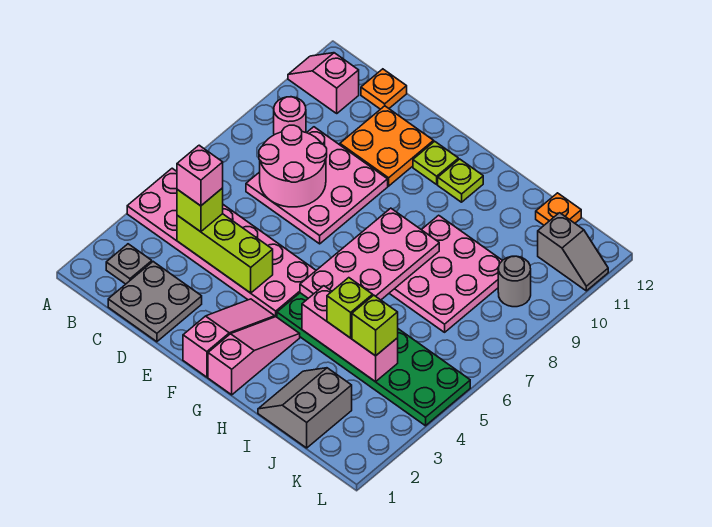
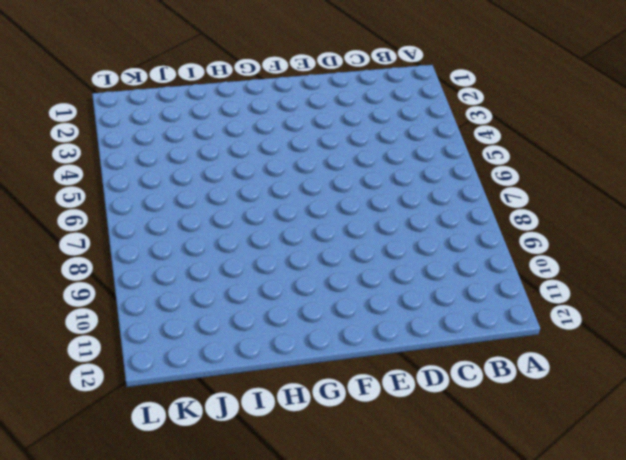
none -> pink 2x6 plate [127,168,316,317]
none -> pink 1x2 slope [288,53,359,113]
none -> grey 1x1 plate [106,244,152,284]

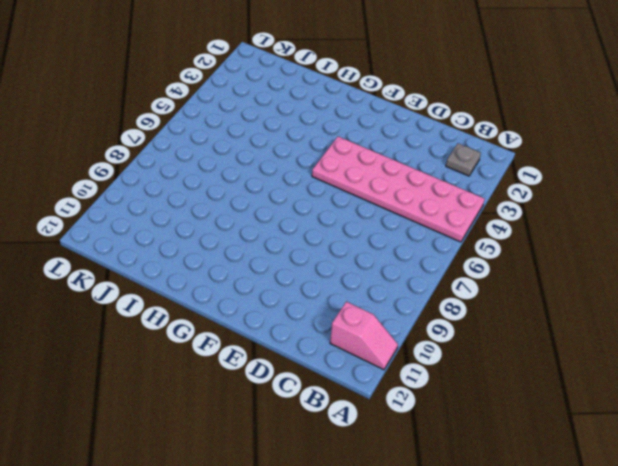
none -> pink 1x1 round brick [274,97,306,135]
none -> grey 2x2 plate [108,262,202,342]
none -> pink 3x3 plate [246,127,388,244]

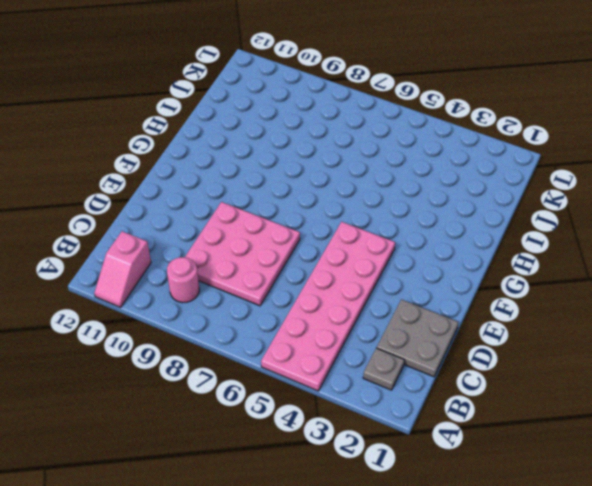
none -> orange 1x1 plate [361,69,407,109]
none -> orange 2x2 plate [340,106,434,186]
none -> pink 1x3 slope [183,299,275,377]

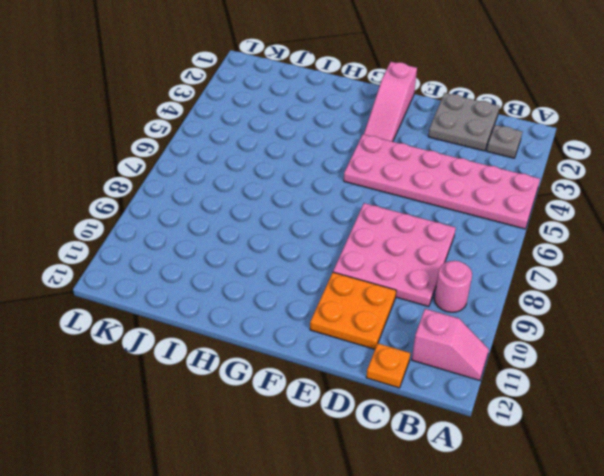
none -> lime 1x1 plate [413,141,458,184]
none -> pink 1x3 slope [208,317,300,395]
none -> green 2x6 plate [277,293,470,426]

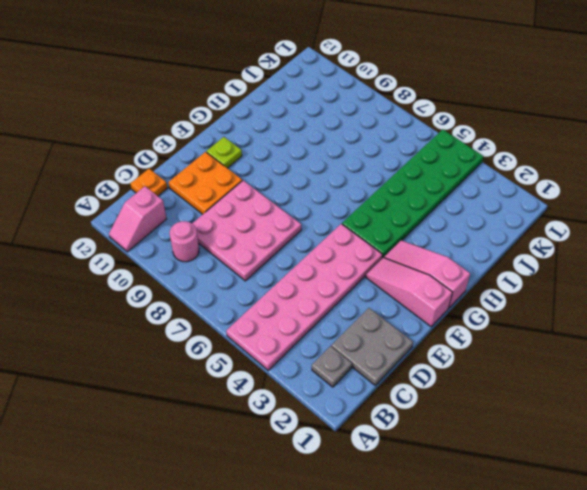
none -> lime 1x1 plate [438,159,483,202]
none -> pink 3x3 plate [389,215,502,332]
none -> grey 2x2 slope [258,368,352,448]

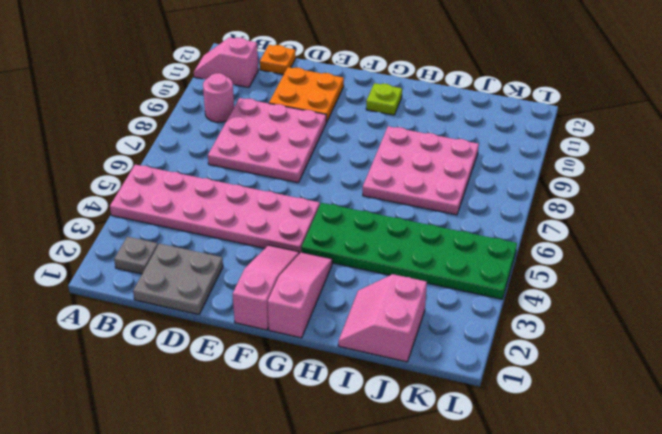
pink 2x2 slope [338,274,427,362] -> grey 2x2 slope [258,368,352,448]
none -> lime 1x1 plate [413,141,458,184]
none -> orange 1x1 plate [536,193,581,225]
none -> grey 1x1 round brick [498,256,531,307]

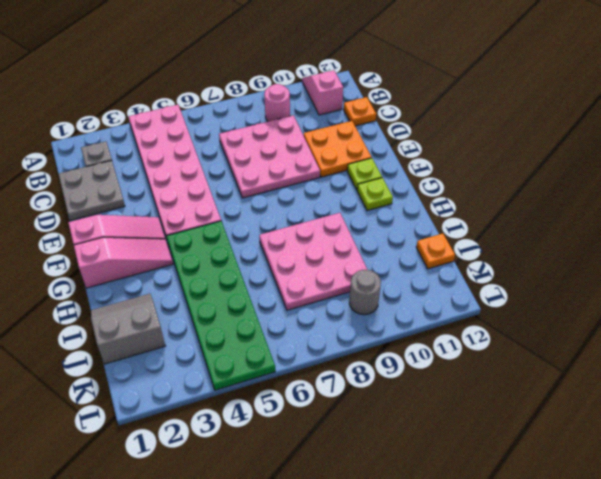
none -> grey 1x2 slope [538,213,608,291]
none -> lime 1x3 brick [177,214,273,293]
none -> pink 2x2 round brick [259,125,327,207]

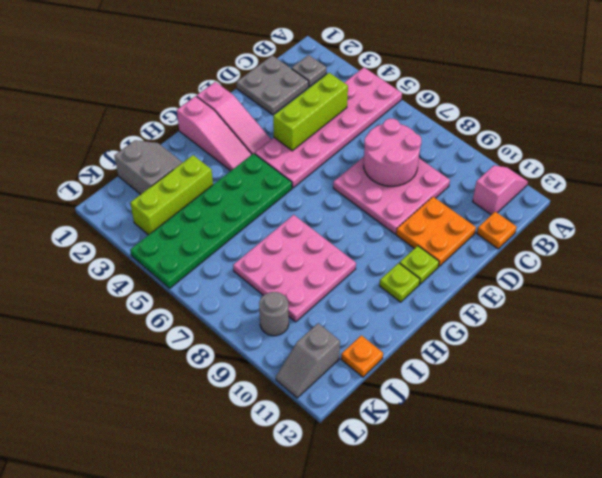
lime 1x3 brick [130,155,213,235] -> none
none -> pink 1x1 round brick [274,97,306,135]
none -> pink 2x4 plate [300,208,439,300]
none -> pink 1x3 brick [302,286,398,382]

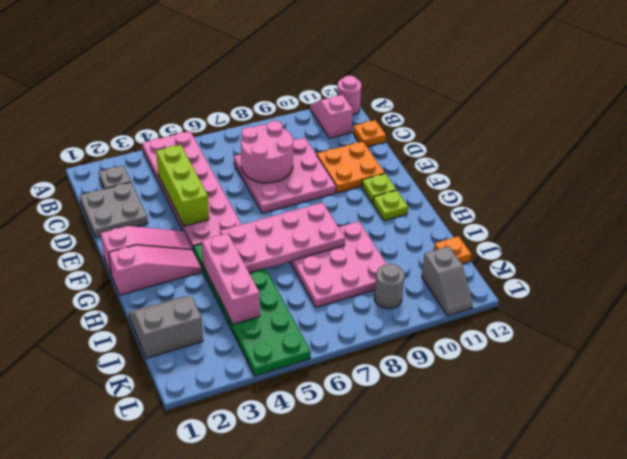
pink 1x1 round brick [337,76,361,115] -> pink 1x1 round brick moved to [274,97,306,135]
none -> lime 1x1 brick [177,188,223,232]
none -> lime 1x1 brick [327,278,373,338]
none -> lime 1x1 brick [352,295,398,356]

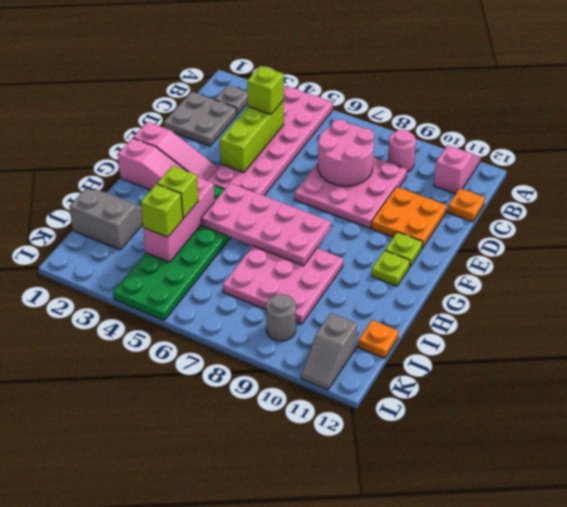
none -> pink 1x1 brick [177,145,223,206]

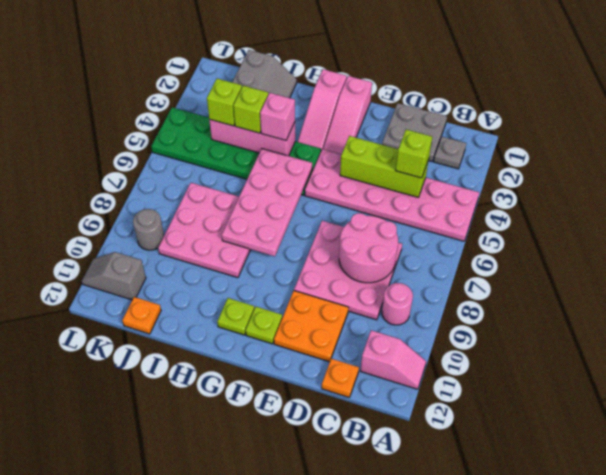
pink 1x1 brick [260,93,295,140] -> pink 1x1 brick moved to [177,145,223,206]

